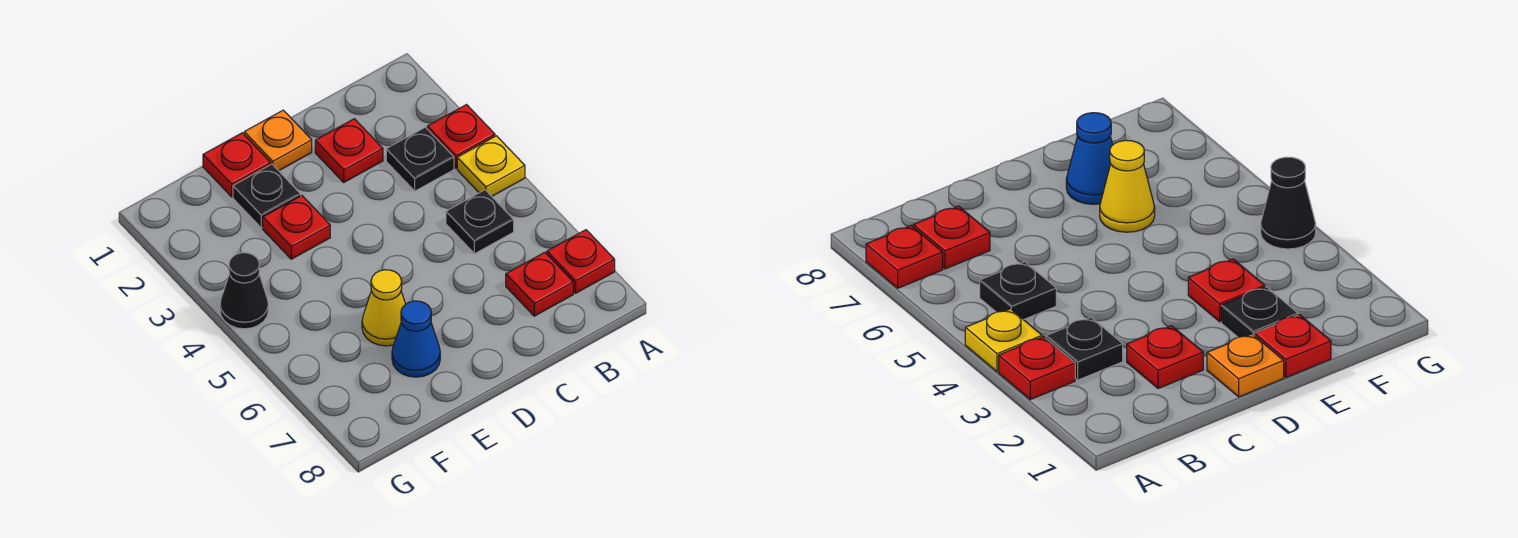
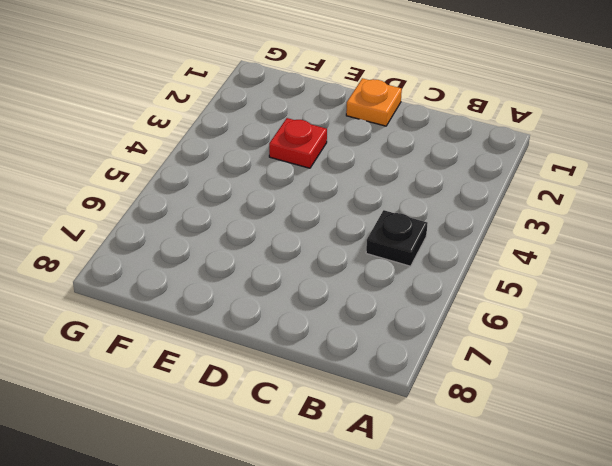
none -> red 1x1 plate [427,105,495,168]
none -> yellow 1x1 plate [457,136,525,196]
none -> red 1x1 plate [547,230,615,293]

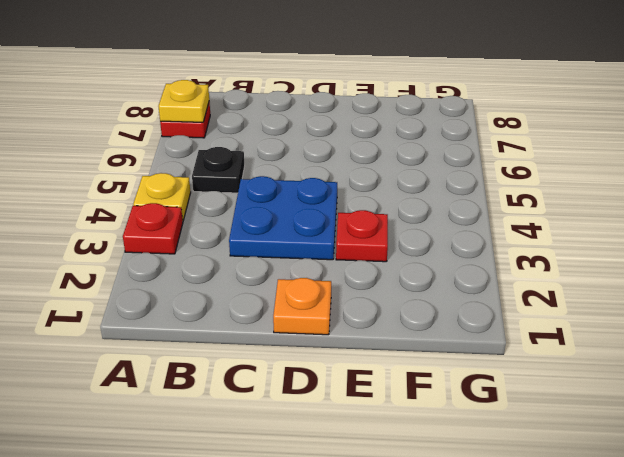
yellow 1x1 plate [158,80,209,122] -> none
blue 2x2 plate [229,176,337,260] -> none
none -> black 1x1 plate [386,127,454,191]
none -> red 1x1 plate [506,252,573,316]
none -> red 1x1 plate [315,119,383,182]

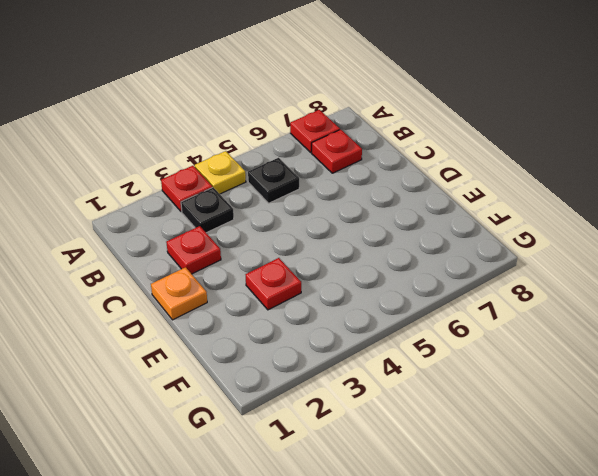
none -> red 1x1 plate [203,133,271,197]
none -> black 1x1 plate [233,164,301,228]
none -> yellow 1x1 cone [362,270,405,346]

